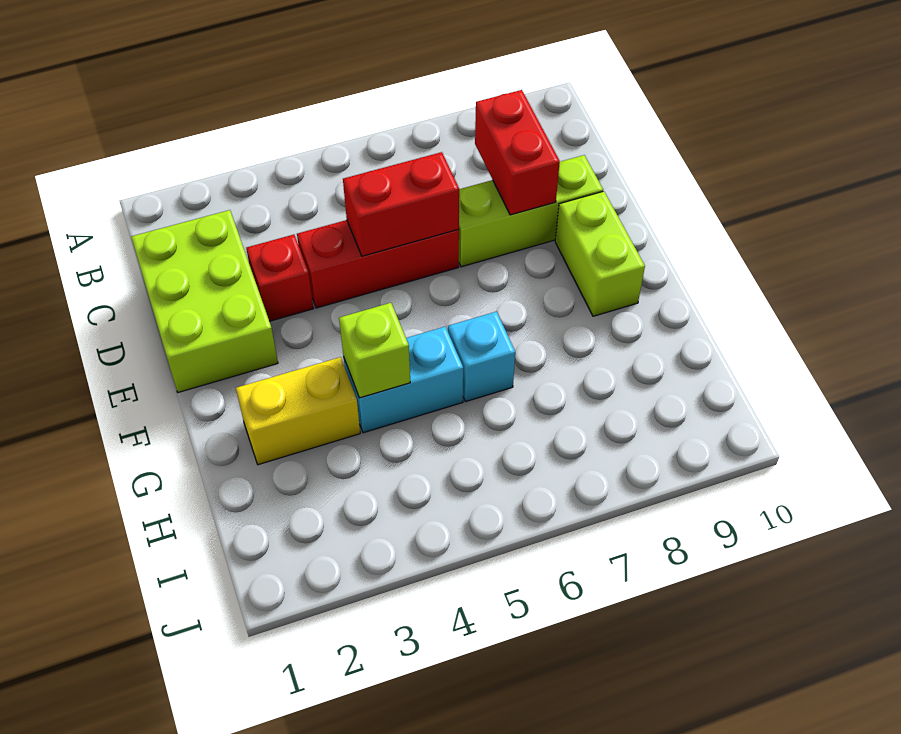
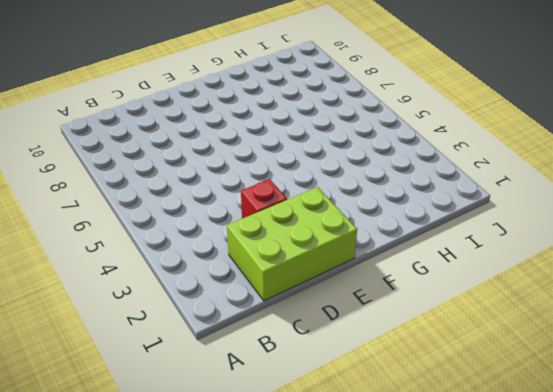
none -> red 1x3 brick [297,220,459,308]
none -> lime 1x3 brick [459,155,603,267]

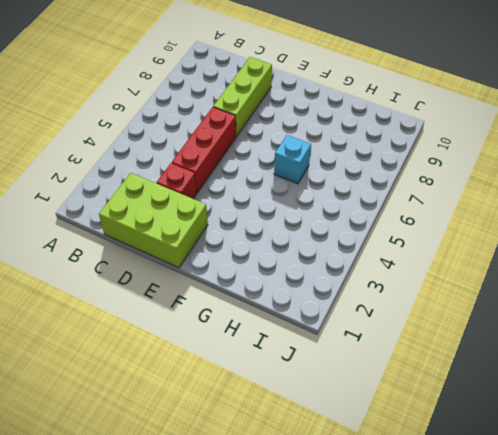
none -> lime 1x2 brick [555,191,645,316]
none -> yellow 1x2 brick [236,357,360,465]

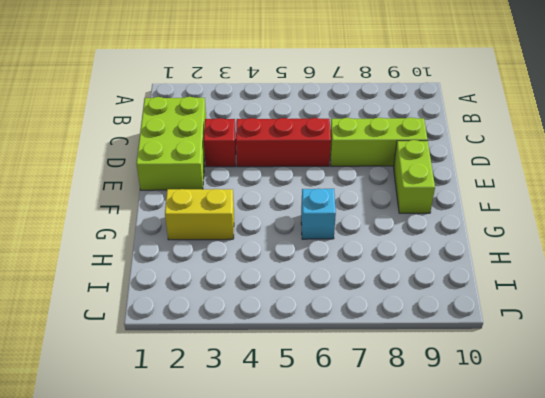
none -> cyan 1x2 brick [344,327,463,433]
none -> red 1x2 brick [475,90,560,215]

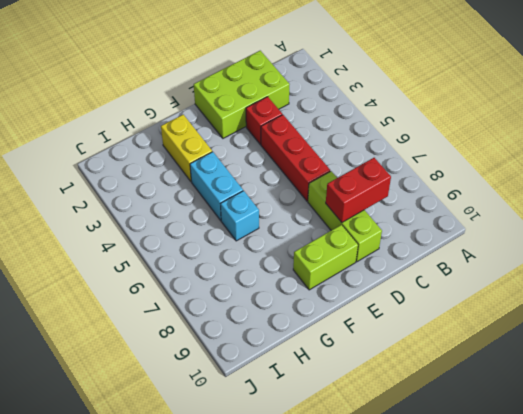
none -> red 1x2 brick [343,152,459,256]
none -> lime 1x1 brick [339,303,410,398]

